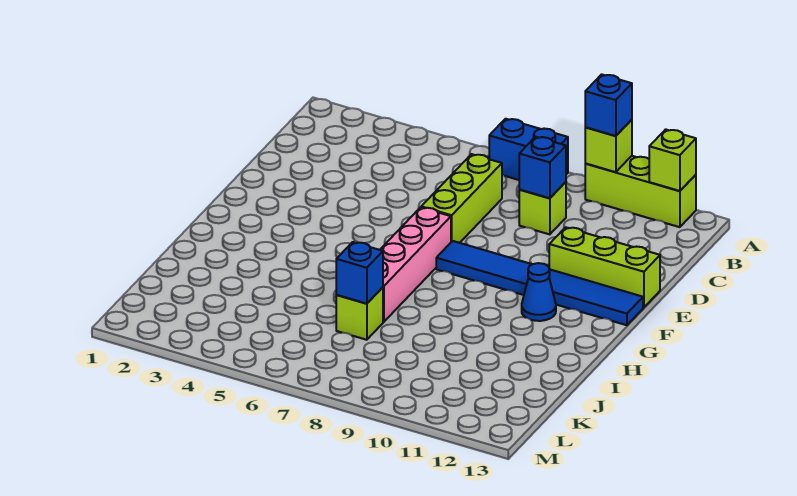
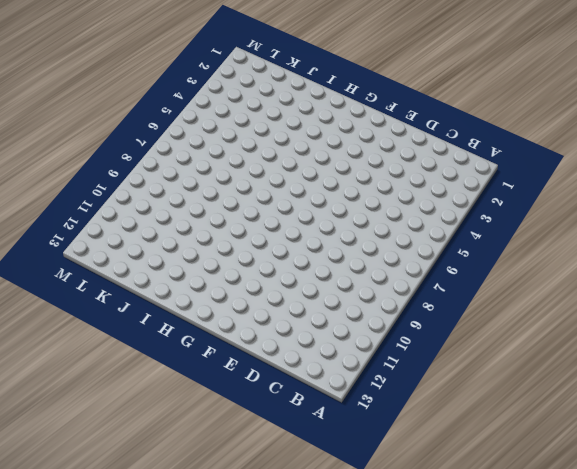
none -> blue 1x2 brick [489,119,568,180]
none -> lime 1x3 brick [585,156,696,227]
none -> lime 1x3 brick [421,154,502,243]

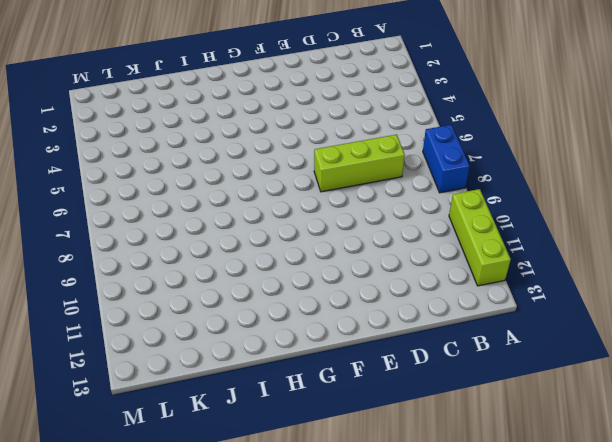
none -> lime 1x1 brick [519,182,566,234]
none -> lime 1x3 brick [549,227,660,308]
none -> pink 1x4 brick [380,207,451,322]

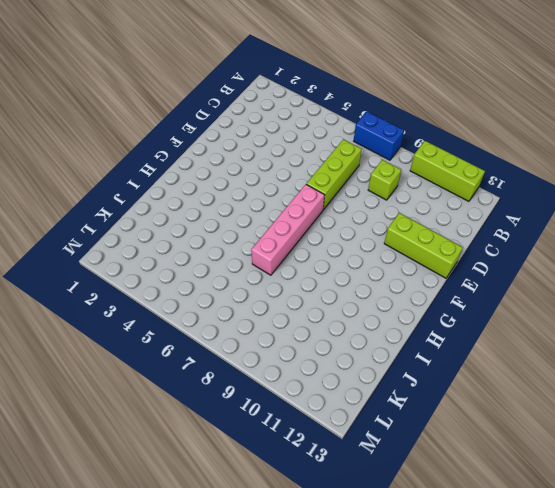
none -> blue 1x6 tile [436,241,643,325]
none -> blue 1x1 cone [522,263,556,321]
none -> lime 1x1 brick [336,287,383,340]

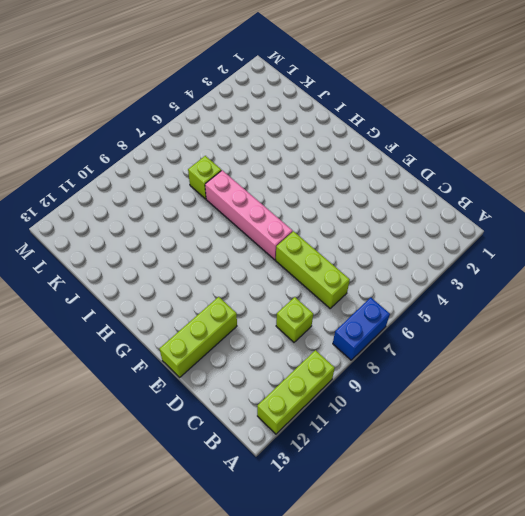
none -> blue 1x6 tile [436,241,643,325]
none -> blue 1x1 cone [522,263,556,321]
none -> lime 1x1 brick [585,120,632,172]

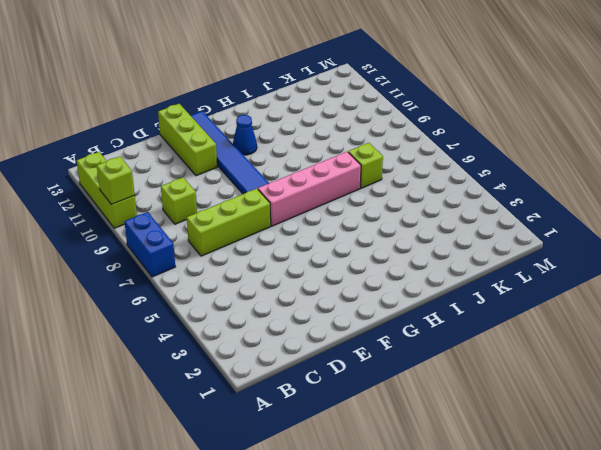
none -> lime 1x1 brick [649,129,696,191]
none -> blue 1x1 brick [519,137,566,198]
none -> blue 1x1 brick [336,242,383,304]

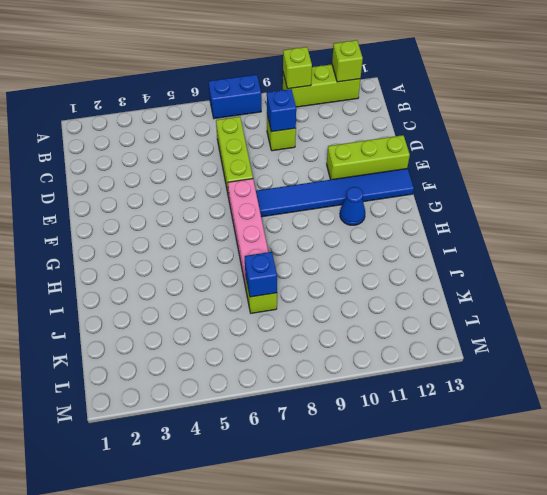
none -> blue 1x1 brick [585,74,632,136]

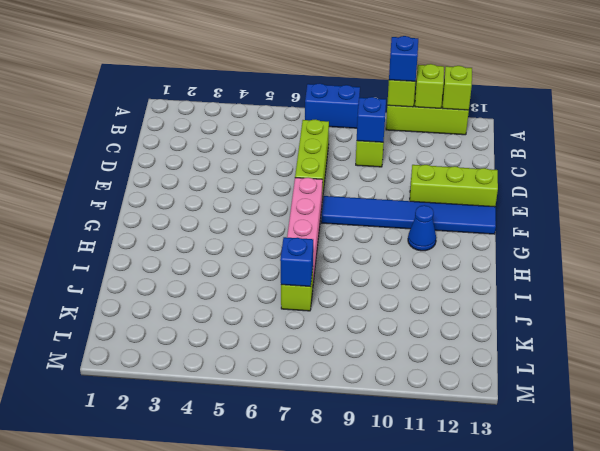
lime 1x1 brick [415,64,444,108] -> none

